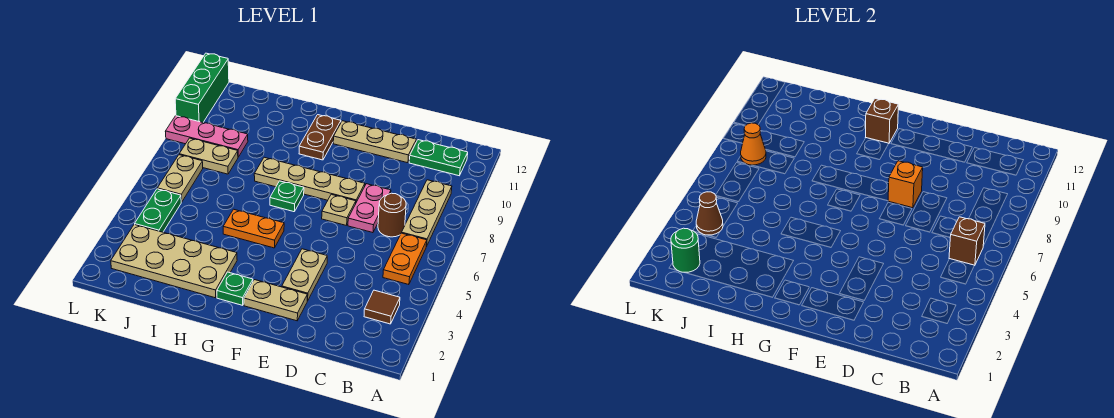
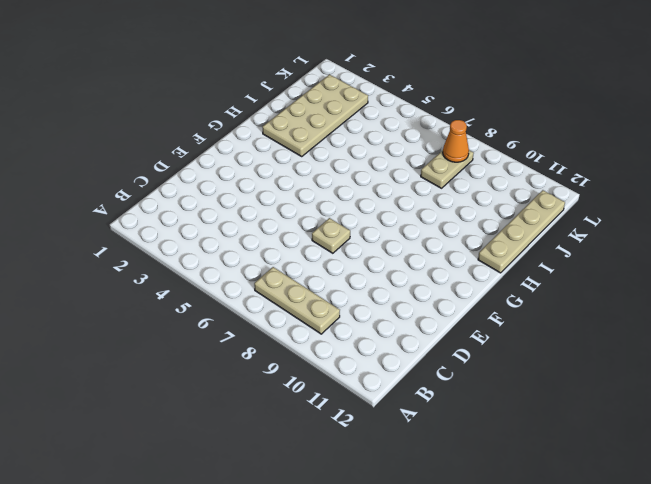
tan 1x4 plate [478,190,565,273] -> tan 1x4 plate moved to [254,157,365,202]
none -> brown 1x1 tile [364,290,400,324]
none -> orange 1x2 plate [383,233,427,285]
none -> green 1x2 plate [409,140,468,176]

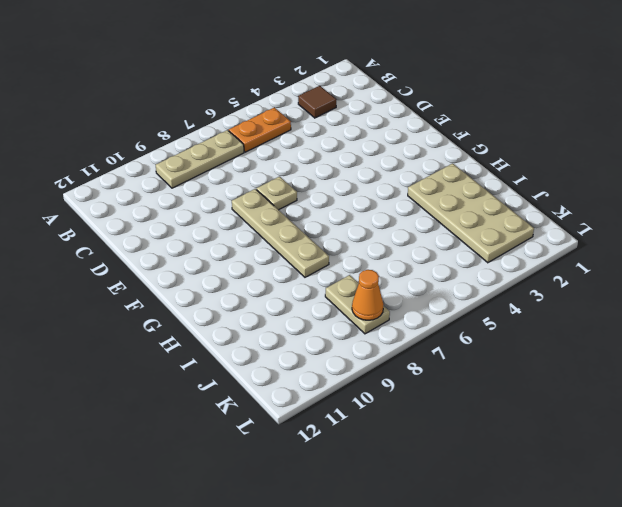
none -> green 1x2 plate [409,140,468,176]
none -> brown 1x1 round brick [378,193,406,237]
none -> pink 1x2 plate [348,184,391,233]

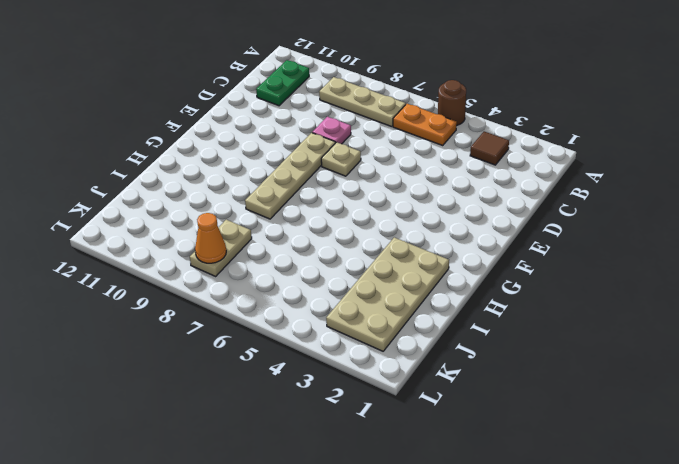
brown 1x1 round brick [438,80,466,126] -> brown 1x1 round brick moved to [378,193,406,237]
pink 1x1 plate [312,117,351,144] -> pink 1x2 plate [348,184,391,233]
none -> tan 1x3 plate [333,121,416,163]
none -> tan 1x2 plate [244,280,307,321]
none -> tan 1x2 plate [282,249,327,301]

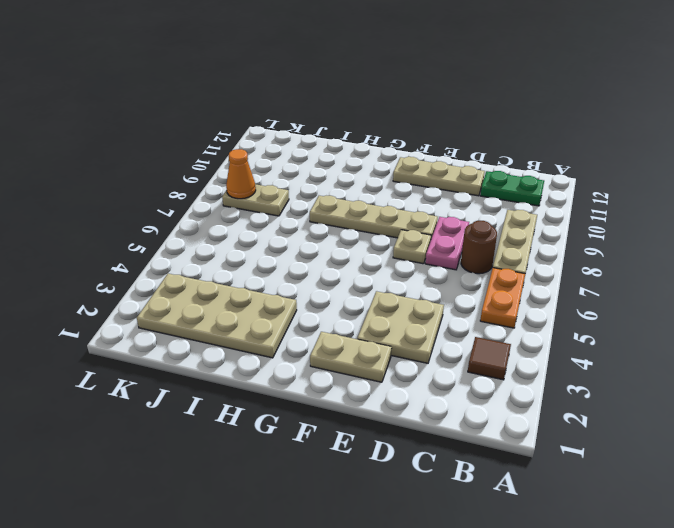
tan 2x2 plate [357,291,444,363] -> tan 1x2 plate [282,249,327,301]
none -> green 1x1 plate [217,272,253,305]
none -> orange 1x2 plate [223,209,284,248]
none -> green 1x1 plate [270,181,304,212]

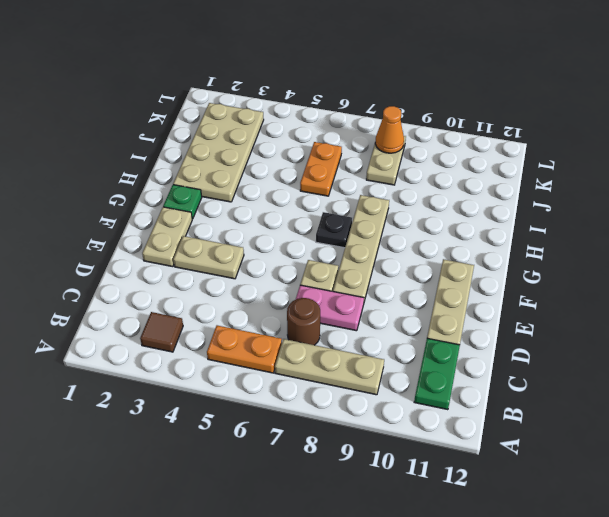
black 1x1 plate [316,212,352,248] -> green 1x1 plate [270,181,304,212]
orange 1x2 plate [300,142,342,196] -> orange 1x2 plate moved to [223,209,284,248]
none -> brown 1x2 plate [299,115,341,160]
none -> pink 1x3 plate [165,116,248,157]
none -> green 1x2 plate [135,189,181,232]

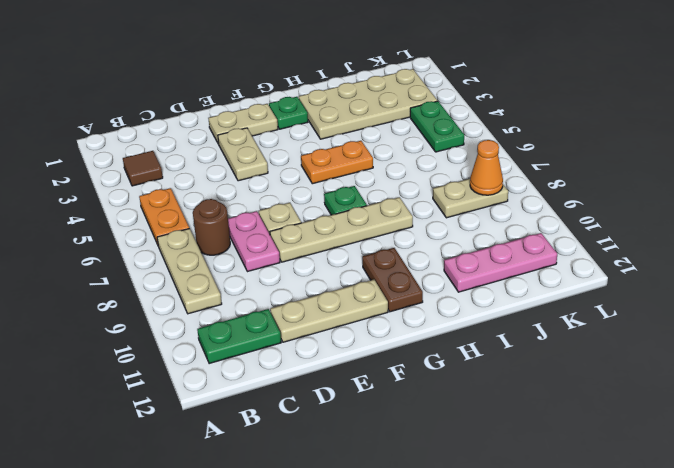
pink 1x3 plate [444,233,557,292] -> pink 1x3 plate moved to [165,116,248,157]
none -> tan 1x2 plate [157,155,203,202]
none -> green 1x3 brick [175,53,229,123]
none -> brown 1x1 brick [949,217,985,266]

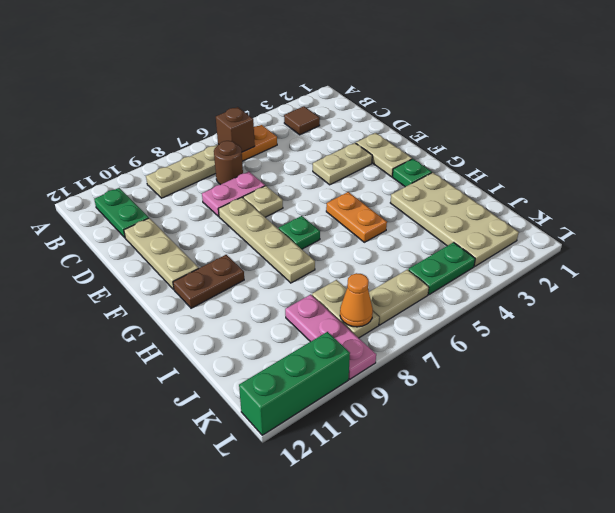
none -> orange 1x1 brick [888,161,923,208]
none -> brown 1x1 brick [865,99,898,143]
none -> green 1x1 round brick [671,228,700,272]

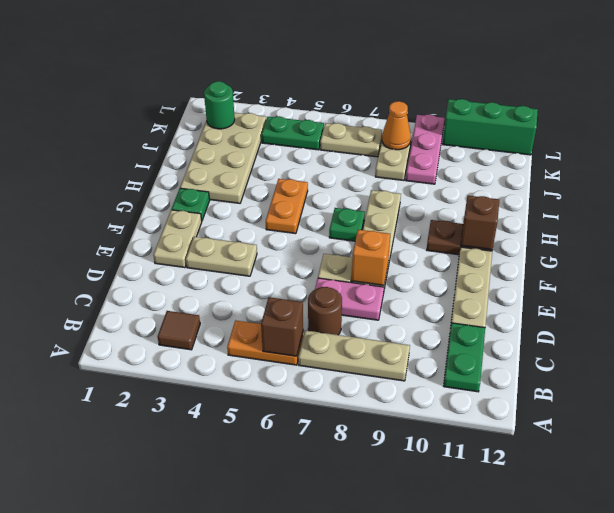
none -> brown 1x1 cone [696,192,723,235]

